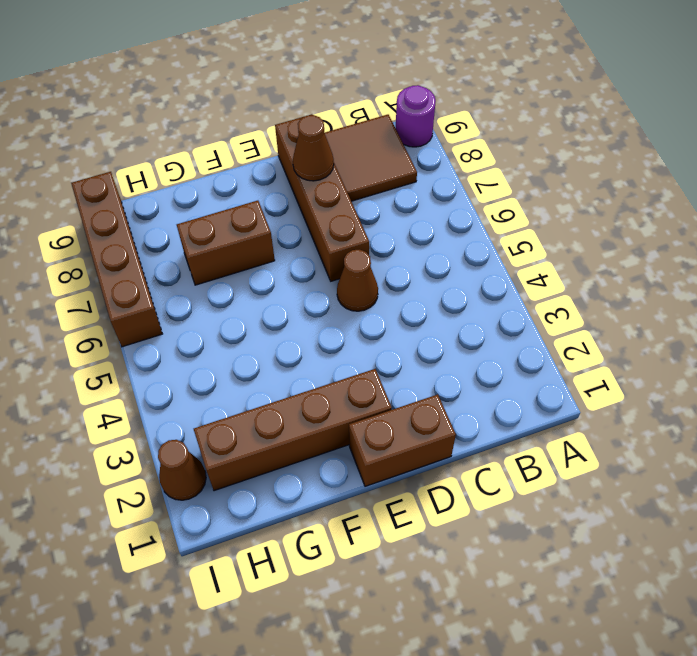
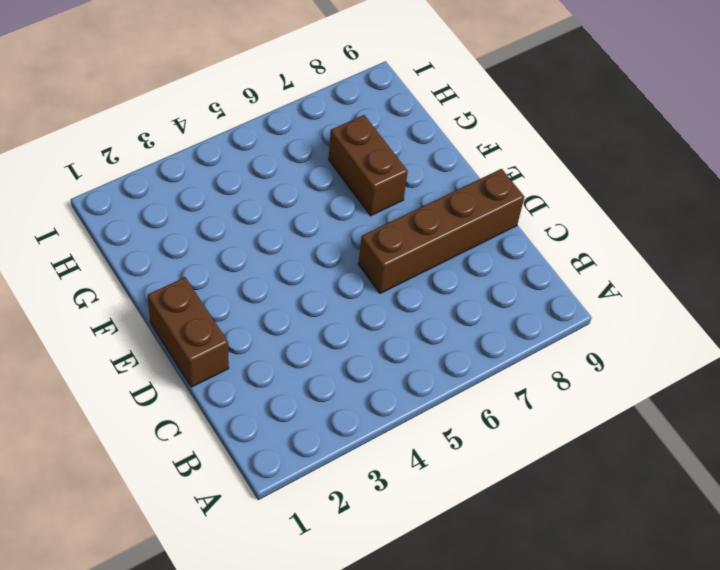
none -> purple 1x1 round brick [396,85,436,147]
none -> brown 2x2 tile [325,115,417,201]

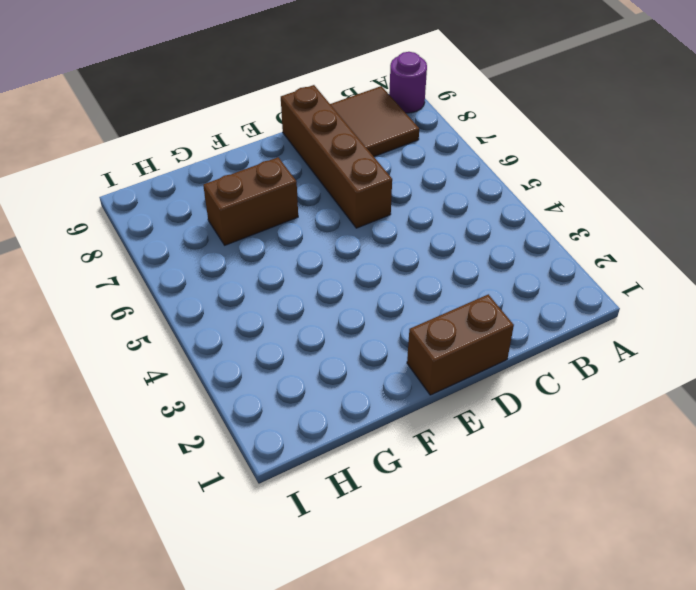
none -> brown 1x1 cone [337,250,378,311]
none -> brown 1x4 brick [194,369,392,491]

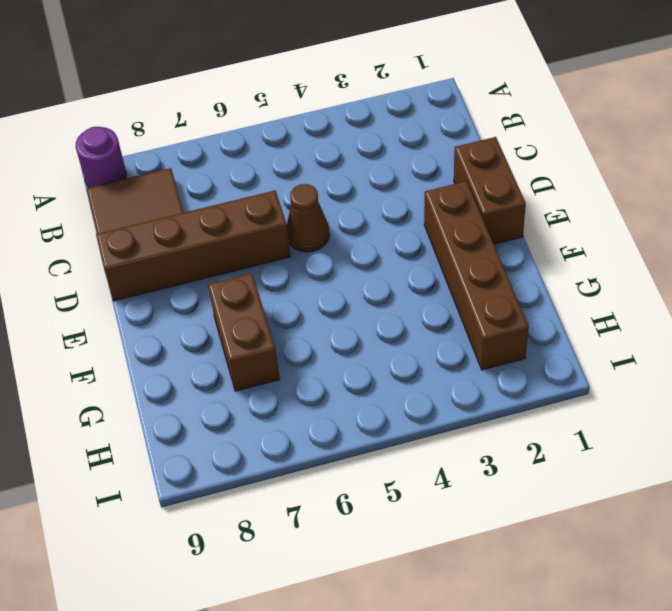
none -> brown 1x1 cone [158,440,206,500]
none -> brown 1x4 brick [71,172,162,347]

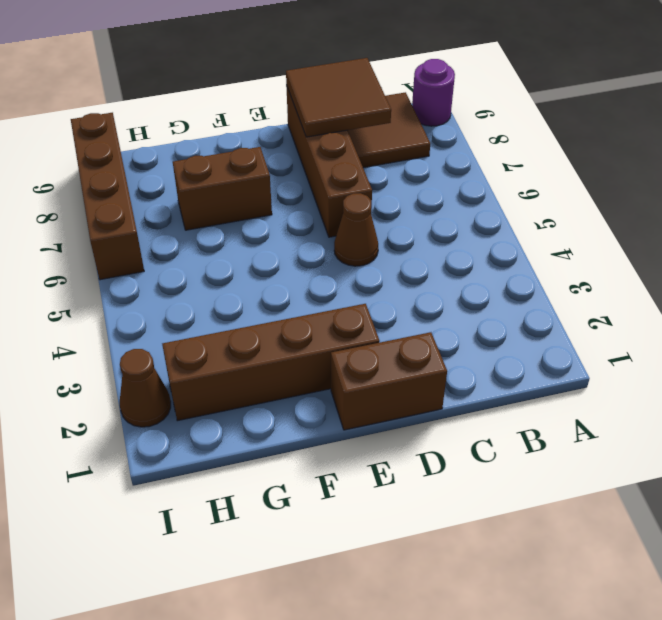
brown 2x2 tile [286,58,391,137] -> brown 1x1 cone [293,115,334,181]

